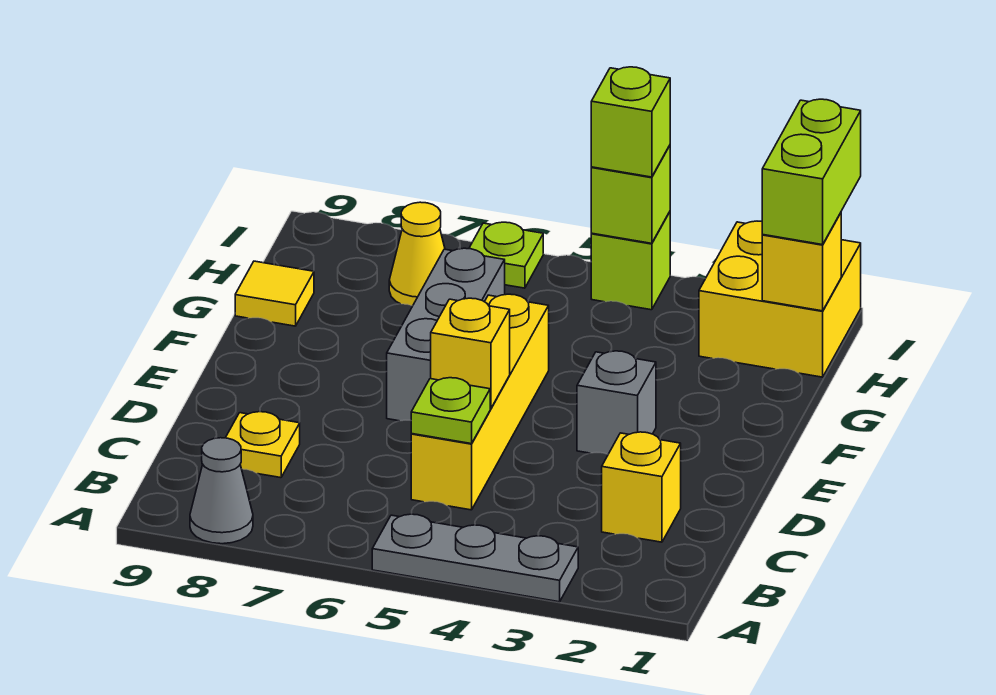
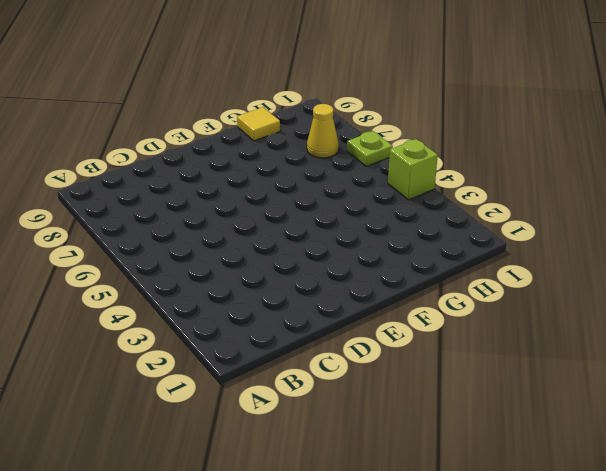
none -> grey 1x3 plate [372,514,578,602]
none -> grey 1x1 cone [190,438,253,544]
none -> yellow 1x1 brick [602,432,681,542]

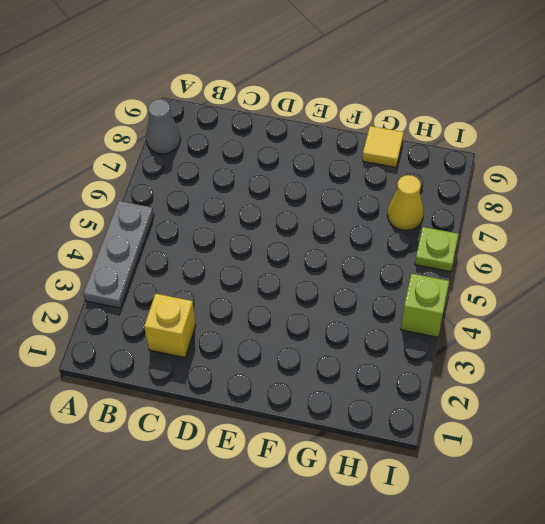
none -> yellow 1x4 brick [411,294,549,510]
none -> yellow 1x1 plate [226,412,300,478]
none -> grey 1x1 brick [577,351,656,454]

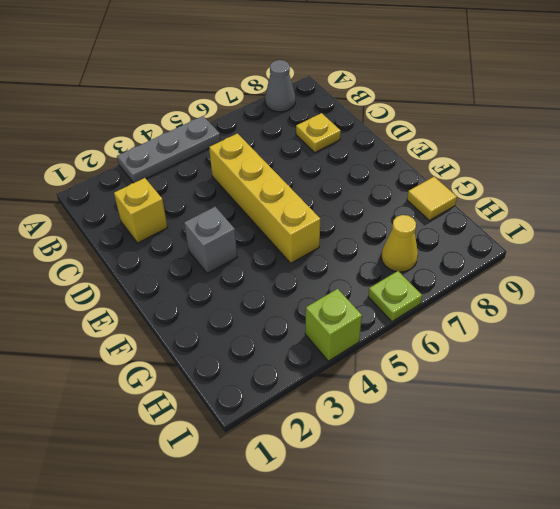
none -> grey 1x3 brick [387,248,505,421]
none -> yellow 2x2 brick [699,221,861,377]
none -> lime 1x1 plate [411,378,490,444]

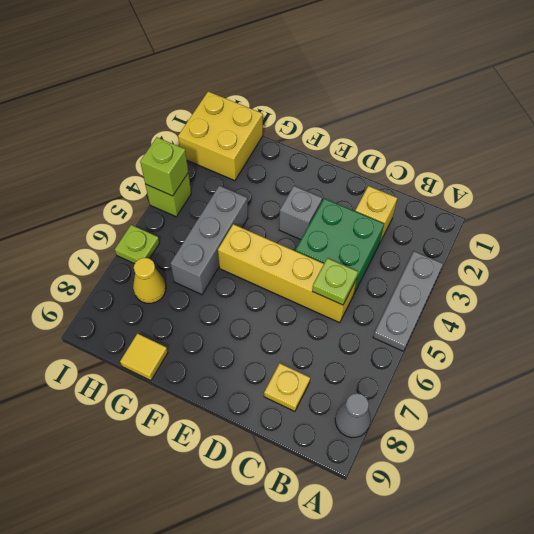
green 2x2 brick [295,199,384,295] -> none
grey 1x3 brick [170,186,248,295] -> grey 1x3 brick turned to [387,248,505,421]
none -> yellow 1x1 brick [431,298,510,408]
none -> yellow 1x1 brick [762,213,841,311]
none -> lime 1x2 brick [762,99,861,245]

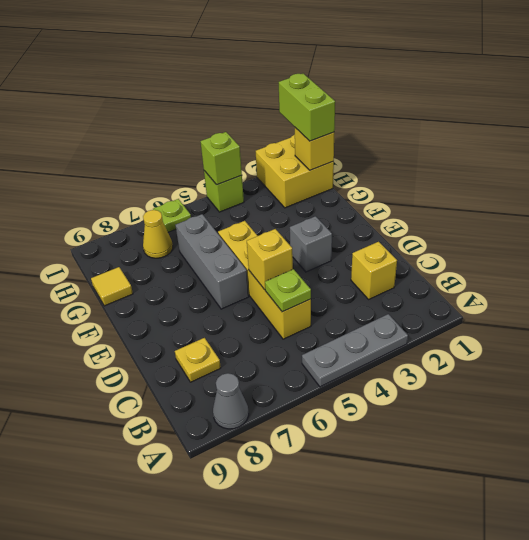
none -> lime 1x1 brick [591,67,670,177]

